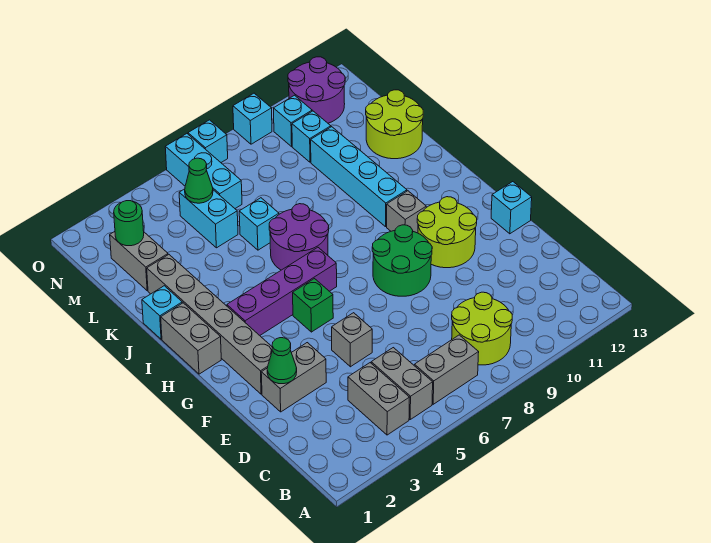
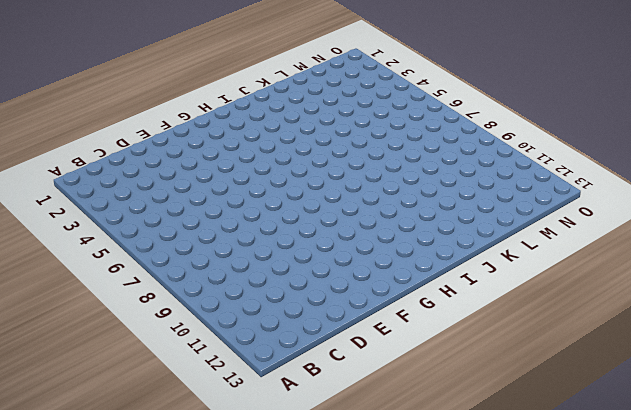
none -> grey 1x2 brick [348,363,410,435]
none -> grey 1x2 brick [371,348,433,419]
none -> grey 1x2 brick [414,335,479,404]
none -> lime 2x2 round brick [452,292,512,365]

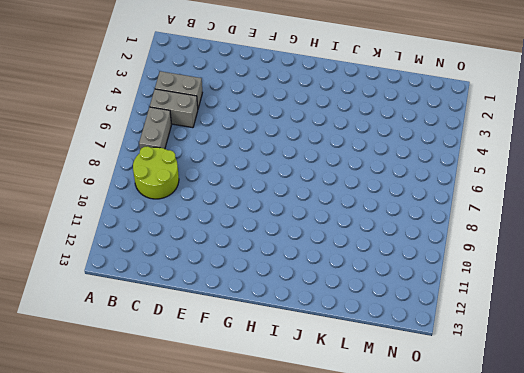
none -> grey 1x2 brick [261,343,326,412]
none -> grey 1x1 brick [332,313,372,367]
none -> grey 1x6 brick [147,255,272,394]
none -> green 2x2 round brick [372,225,432,296]

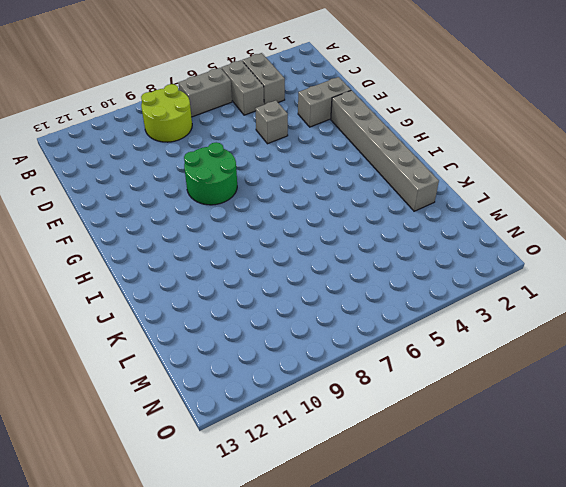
none -> lime 2x2 round brick [417,197,477,268]
none -> cyan 1x1 brick [491,182,532,234]
none -> green 1x1 brick [293,279,333,332]
none -> grey 1x2 brick [161,303,221,374]

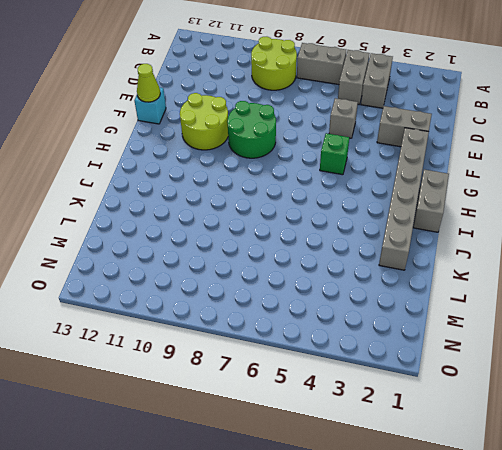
lime 1x1 cone [137,64,160,102] -> none
none -> purple 1x4 brick [227,247,337,335]
none -> grey 1x1 brick [387,191,426,233]
none -> purple 2x2 round brick [269,204,329,270]
none -> cyan 1x4 brick [311,127,407,227]

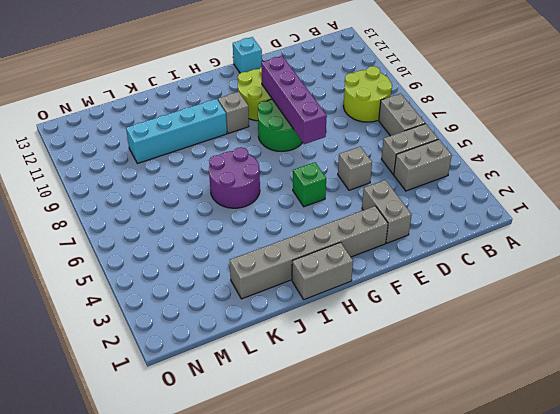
purple 1x4 brick [261,56,327,144] -> purple 1x4 brick moved to [227,247,337,335]
none -> cyan 1x1 brick [142,286,182,339]
none -> cyan 1x1 brick [239,198,279,250]
none -> lime 2x2 round brick [366,90,423,159]
none -> grey 1x2 brick [110,232,168,291]

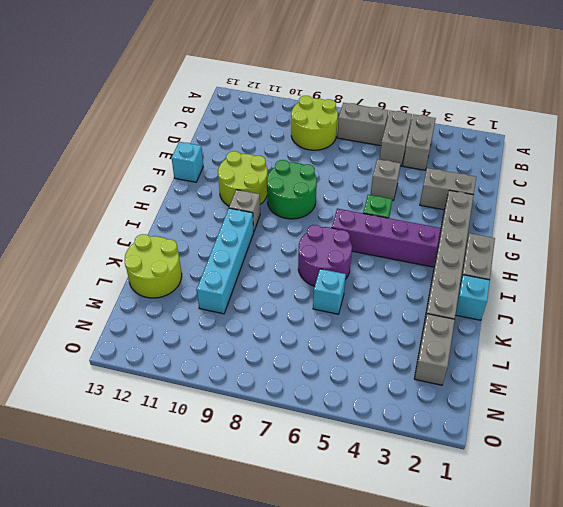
none -> cyan 1x2 brick [179,189,238,248]
none -> cyan 1x3 brick [165,134,242,208]
none -> cyan 1x1 brick [292,111,331,162]
none -> cyan 1x1 brick [274,95,312,146]

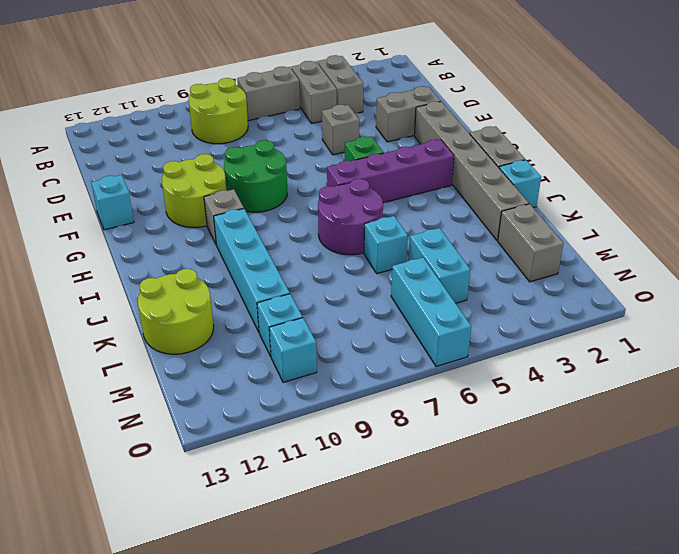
none -> purple 2x2 round brick [288,57,345,123]
none -> cyan 1x1 brick [188,120,228,162]
none -> cyan 1x1 brick [233,93,272,144]
none -> green 1x1 cone [267,338,297,384]

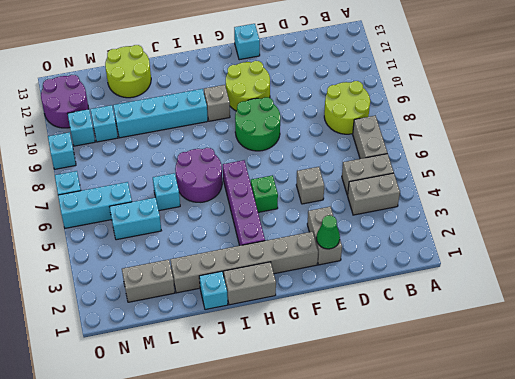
none -> green 1x1 round brick [114,201,144,246]
none -> green 1x1 cone [185,158,213,203]

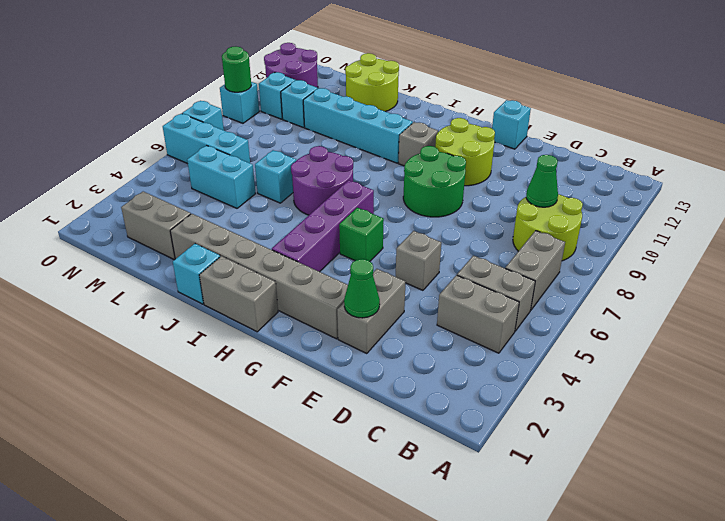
green 1x1 cone [526,155,558,207] -> green 1x1 cone moved to [185,158,213,203]
green 1x1 round brick [222,47,251,92] -> green 1x1 round brick moved to [114,201,144,246]

